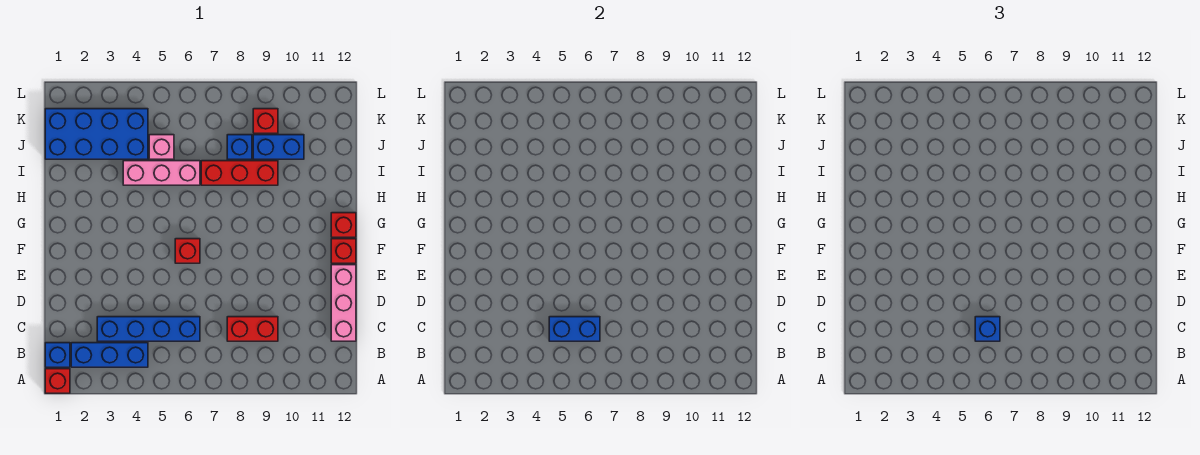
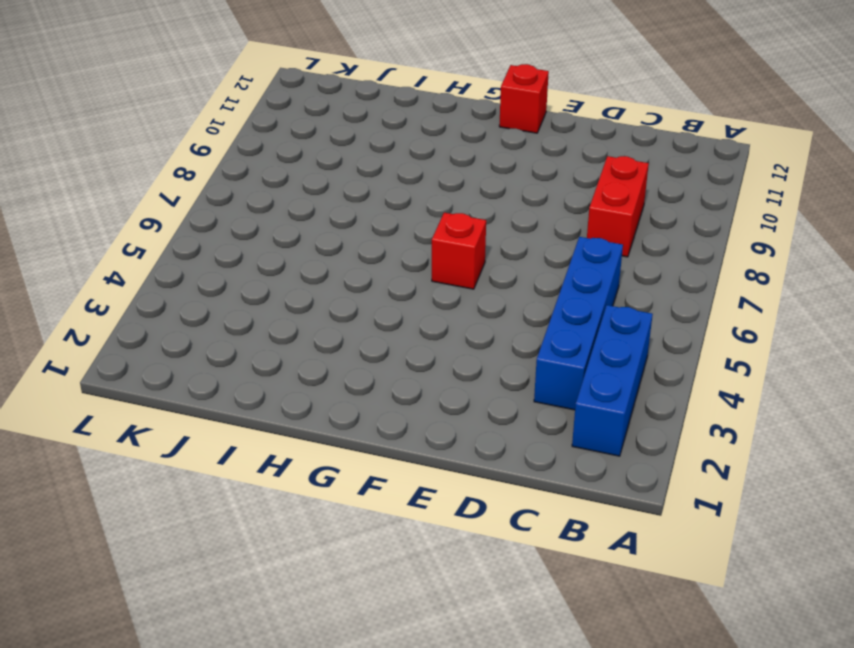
none -> red 1x1 brick [45,369,70,393]
none -> blue 1x1 brick [45,343,70,367]
none -> pink 1x3 brick [331,265,356,341]

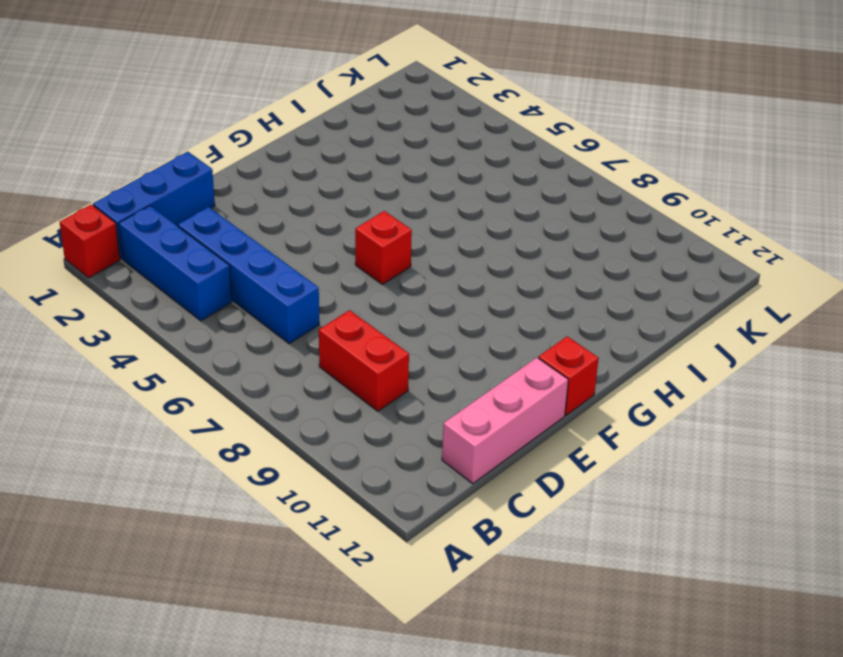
blue 1x3 brick [93,152,215,259] -> blue 1x1 brick [45,343,70,367]
none -> red 1x1 brick [331,213,356,237]
none -> pink 1x3 brick [123,161,200,185]
none -> red 1x3 brick [201,161,278,185]

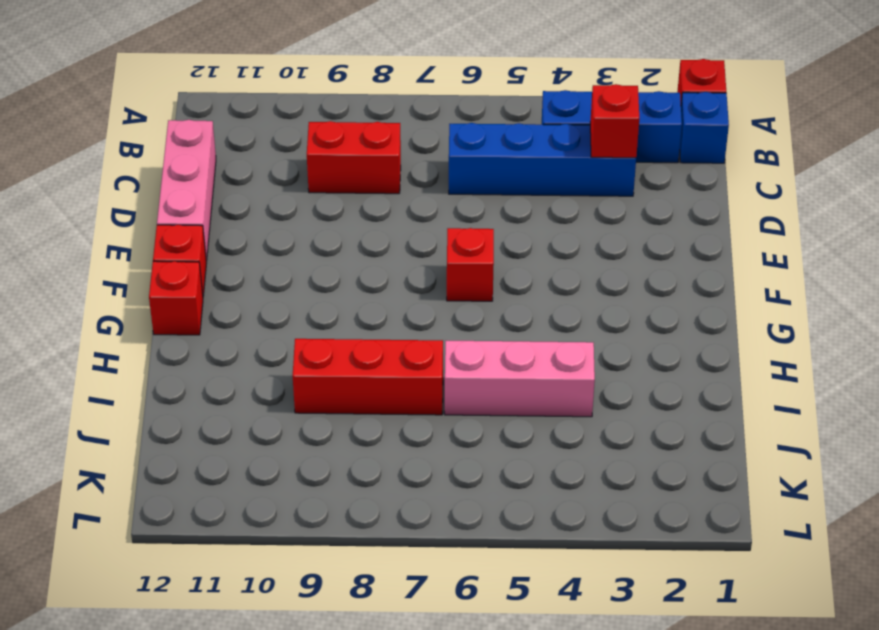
red 1x1 brick [590,84,639,158] -> red 1x1 brick moved to [253,109,278,133]
none -> blue 2x4 brick [45,109,148,159]
none -> pink 1x1 brick [149,135,174,159]
none -> blue 1x1 brick [227,135,252,159]

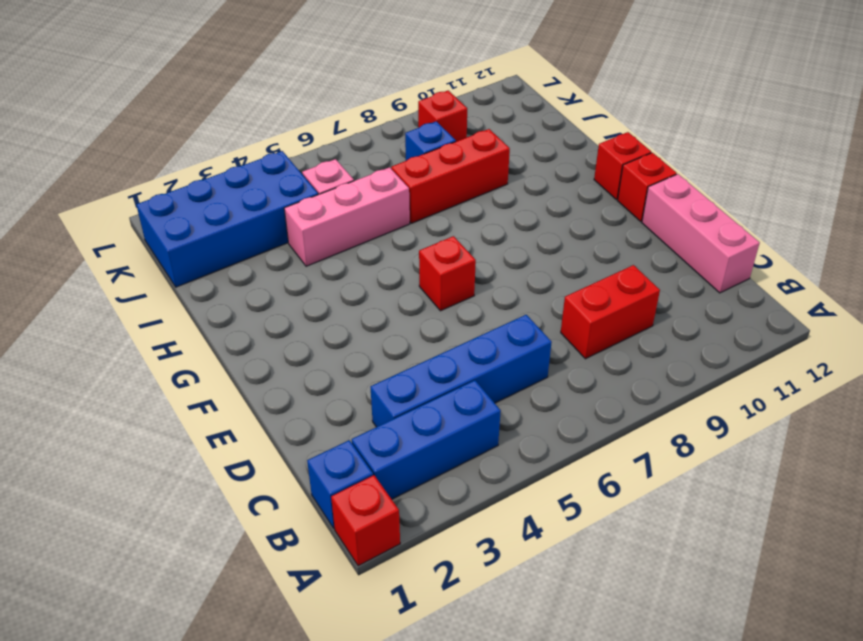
none -> blue 1x2 brick [253,135,304,159]
none -> blue 1x2 brick [549,317,600,341]
none -> blue 1x1 brick [975,317,1000,341]

